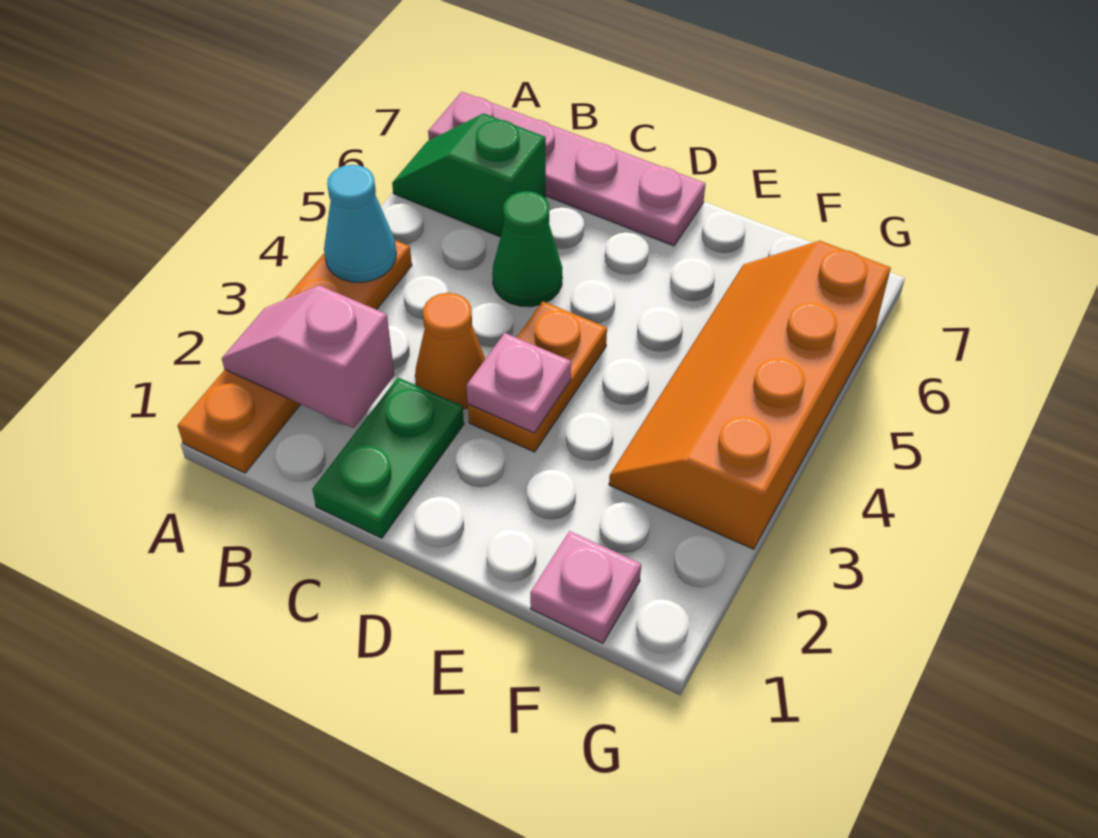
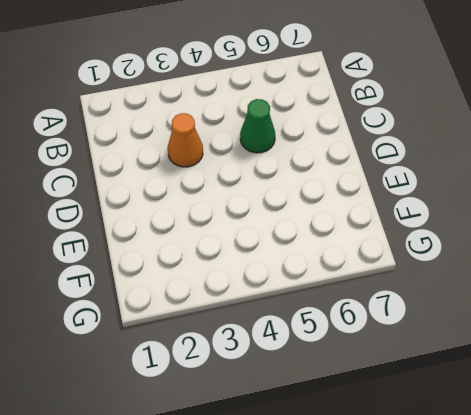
none -> orange 1x4 plate [177,240,412,473]
none -> green 1x2 slope [392,113,546,237]
none -> pink 1x4 plate [428,92,706,246]

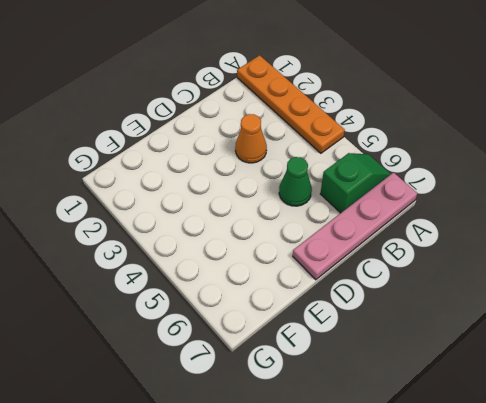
none -> green 1x2 plate [312,378,464,538]
none -> orange 1x2 plate [468,301,607,452]
none -> pink 1x1 plate [530,531,641,643]

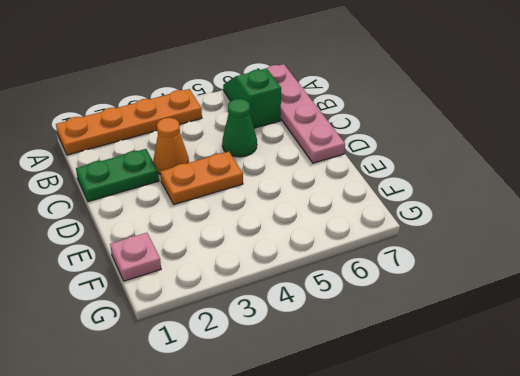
none -> orange 2x4 slope [609,241,891,549]
none -> pink 1x2 slope [222,285,394,428]
none -> cyan 1x1 cone [324,165,396,282]

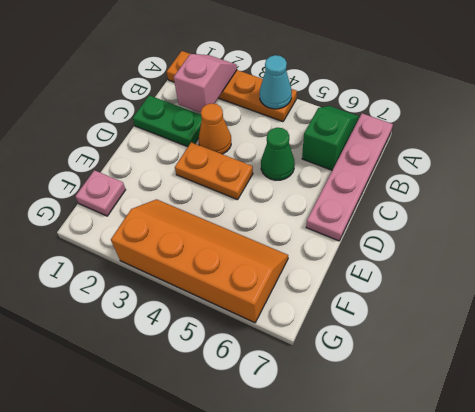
none -> pink 1x1 plate [467,333,571,433]

